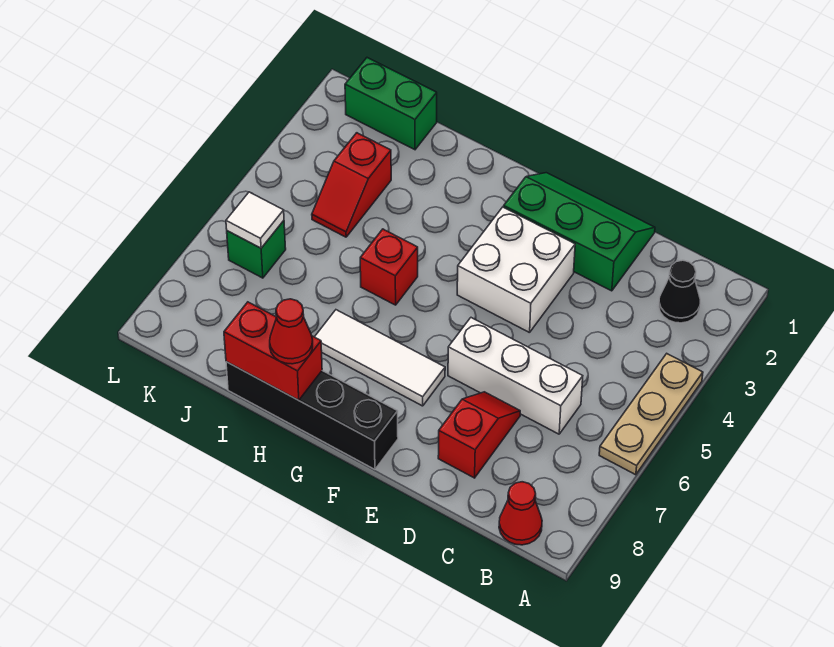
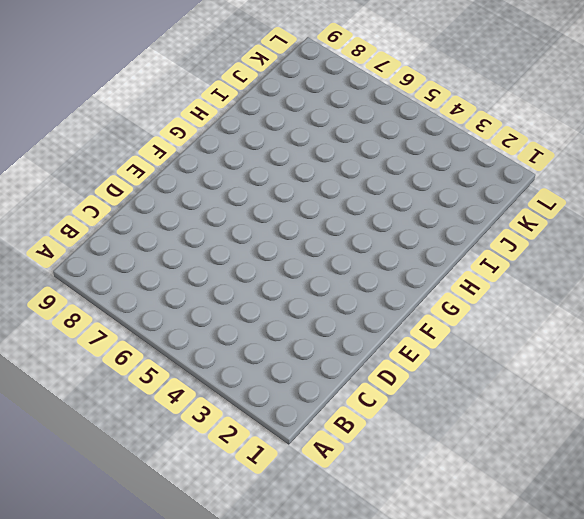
none -> tan 1x3 plate [599,354,703,475]
none -> black 1x1 cone [659,260,700,323]
none -> red 1x1 cone [499,482,542,545]

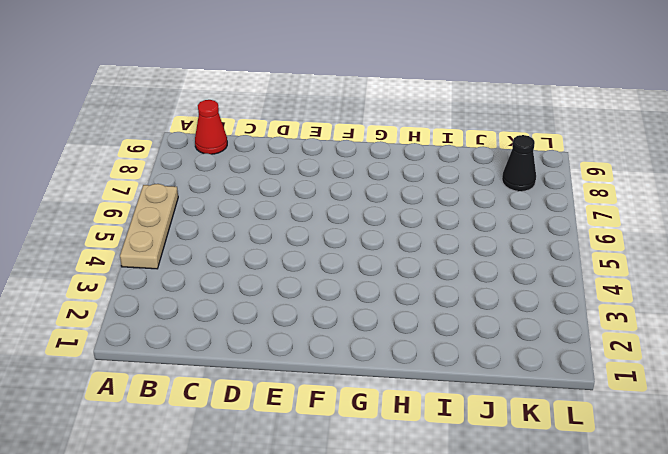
black 1x1 cone [502,135,536,191] -> black 1x1 cone moved to [659,260,700,323]
none -> white 1x3 brick [448,318,583,434]
none -> green 2x3 slope [504,173,655,291]
none -> red 1x2 slope [438,392,520,478]

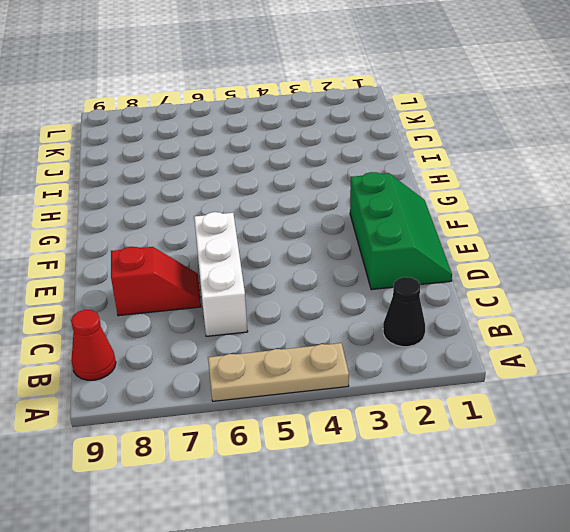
none -> white 2x2 brick [457,207,575,333]
none -> white 1x3 tile [315,310,445,406]
none -> black 1x4 brick [226,362,398,469]

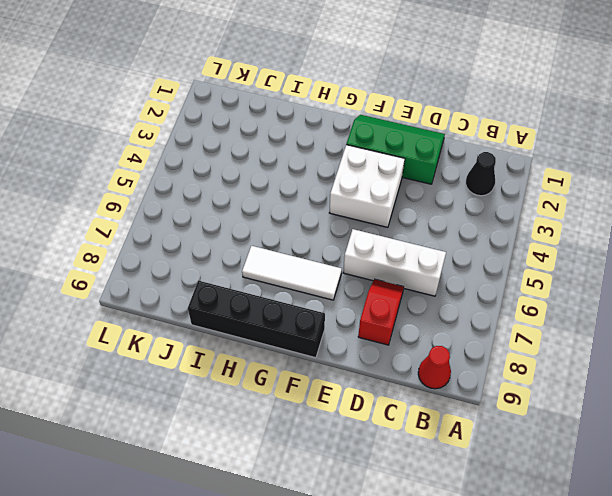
none -> tan 1x3 plate [599,354,703,475]
none -> red 1x1 brick [360,229,418,305]
none -> green 1x2 brick [345,58,437,150]

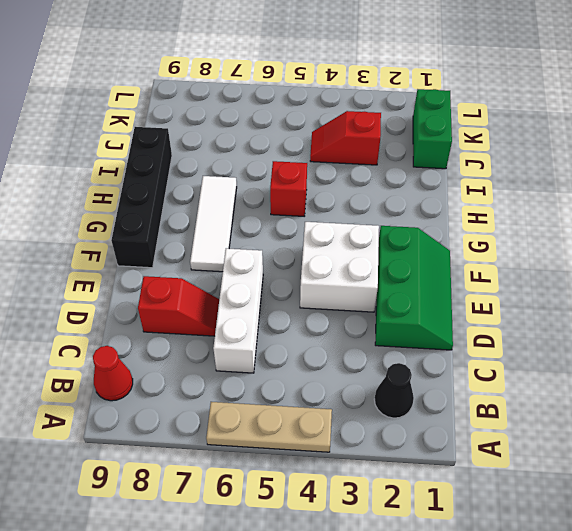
none -> green 1x1 brick [227,221,286,278]
none -> red 1x2 brick [224,302,322,400]
none -> white 1x1 tile [226,192,284,248]

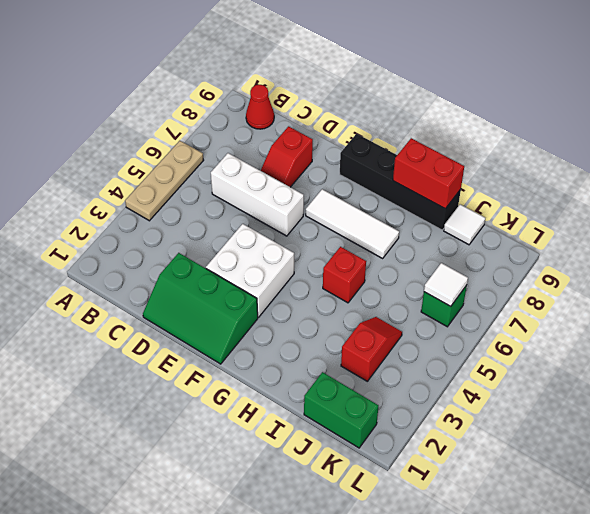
white 1x1 tile [444,204,485,245] -> none
none -> black 1x1 cone [659,260,700,323]
none -> red 1x1 cone [270,299,313,364]

